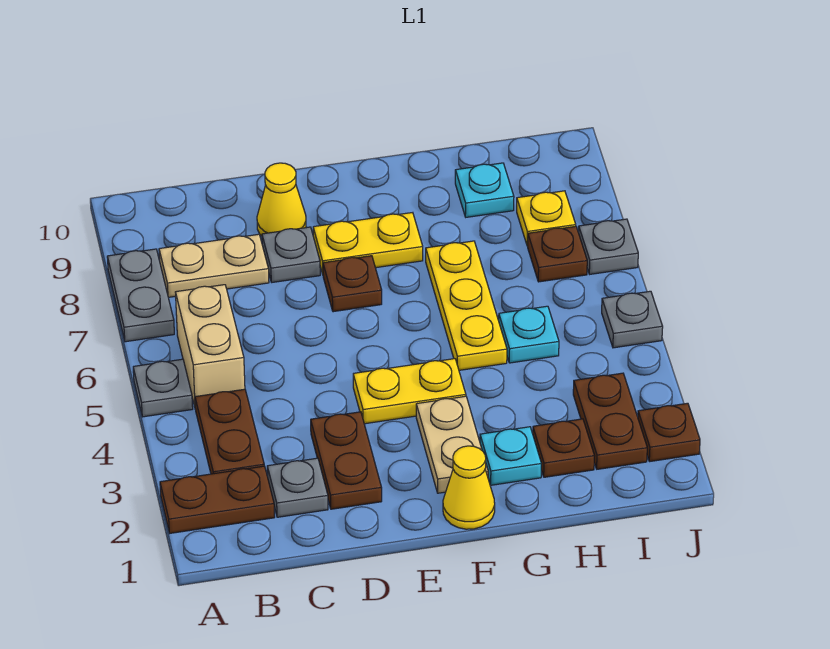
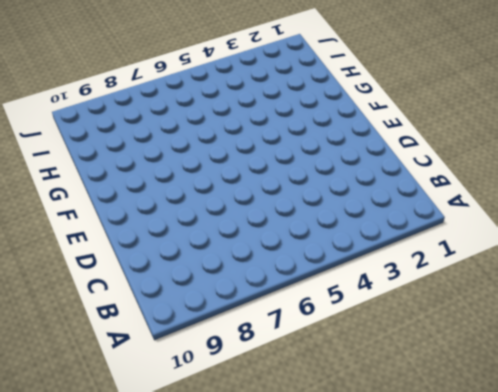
none -> brown 1x2 plate [160,466,275,533]
none -> grey 1x1 plate [133,359,193,417]
none -> grey 1x2 plate [107,249,174,342]

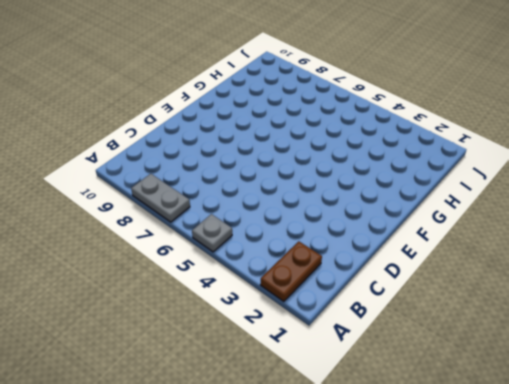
none -> brown 1x2 plate [195,389,264,474]
none -> tan 1x2 brick [175,285,245,406]
none -> tan 1x2 plate [159,234,269,297]

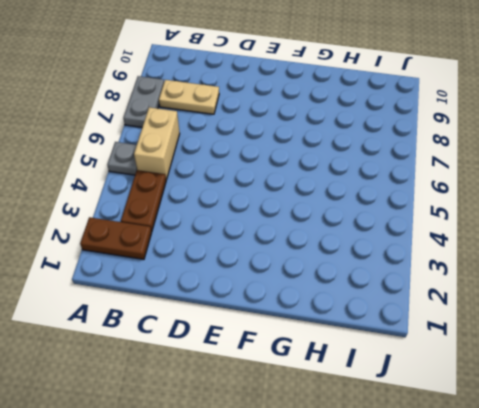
none -> grey 1x1 plate [267,458,328,517]
none -> brown 1x2 plate [311,412,382,509]
none -> grey 1x1 plate [262,227,320,282]

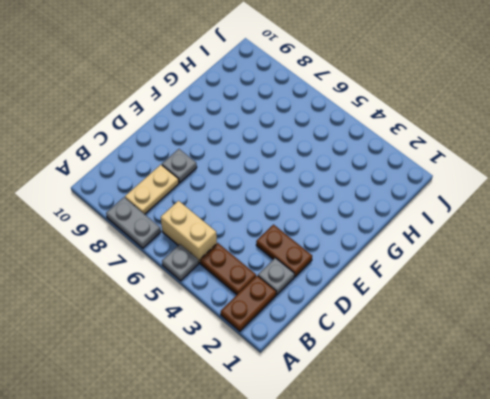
none -> yellow 1x1 cone [257,163,306,236]
none -> yellow 1x2 plate [353,359,466,424]
none -> brown 1x1 plate [323,256,382,312]

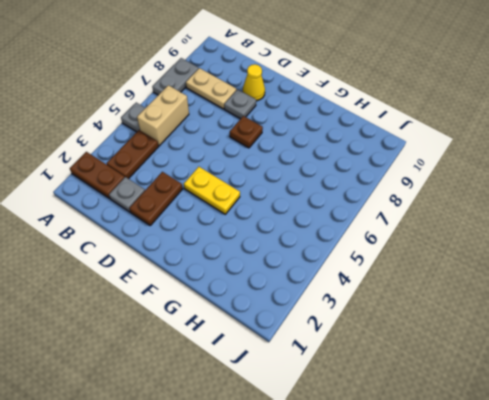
none -> yellow 1x2 plate [313,213,423,274]
none -> yellow 1x1 cone [443,446,495,529]
none -> tan 1x2 plate [416,396,488,493]

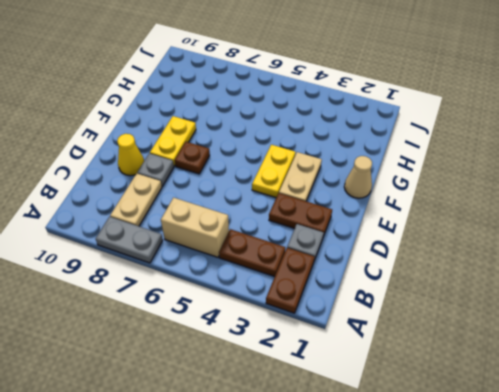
tan 1x2 plate [279,152,322,201] -> tan 1x2 plate turned to [416,396,488,493]
tan 1x1 cone [344,156,372,198] -> yellow 1x1 cone [443,446,495,529]
none -> grey 1x1 plate [133,359,193,417]
none -> cyan 1x1 plate [480,427,541,485]
none -> yellow 1x3 plate [426,241,507,370]

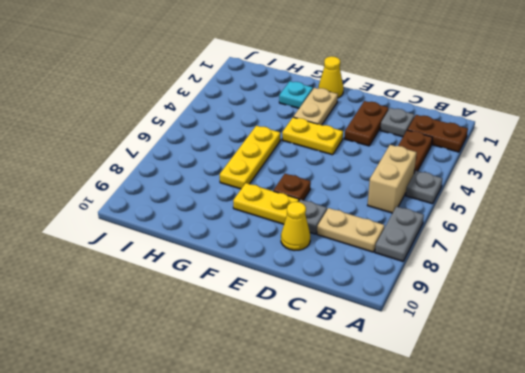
none -> brown 1x1 plate [533,419,594,477]
none -> cyan 1x1 plate [499,306,559,363]
none -> cyan 1x1 plate [455,163,514,217]

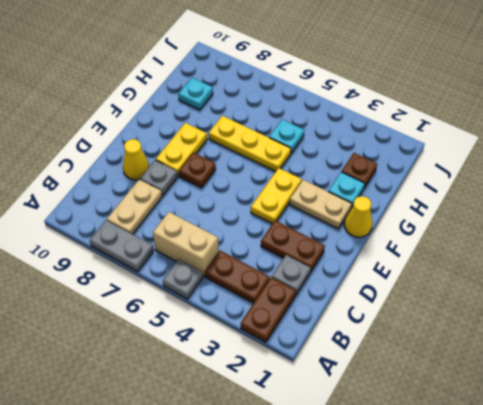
none -> brown 1x2 plate [573,373,647,469]
none -> brown 1x1 plate [528,226,587,282]
none -> yellow 1x1 plate [517,191,576,246]

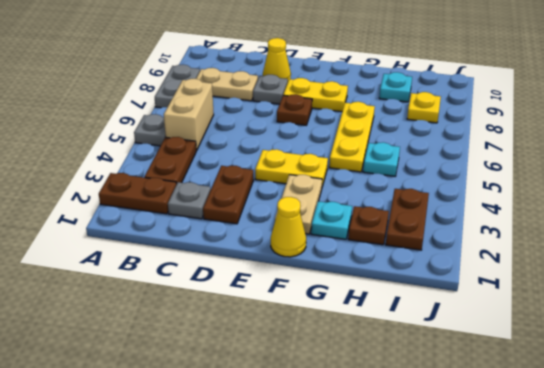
none -> brown 1x1 plate [528,226,587,282]
none -> brown 1x1 plate [638,403,700,462]
none -> grey 1x1 plate [602,291,663,348]

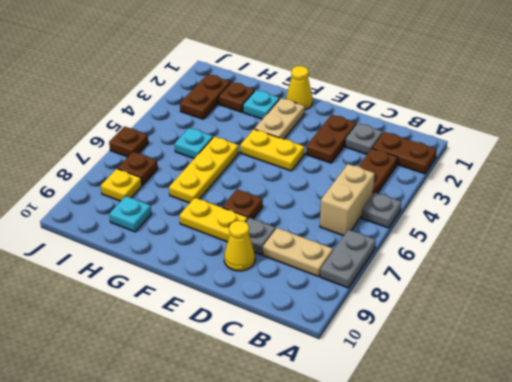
brown 1x1 plate [109,127,148,157] -> brown 1x1 plate moved to [638,403,700,462]
none -> grey 1x1 plate [602,291,663,348]
none -> grey 1x1 plate [579,219,638,274]

